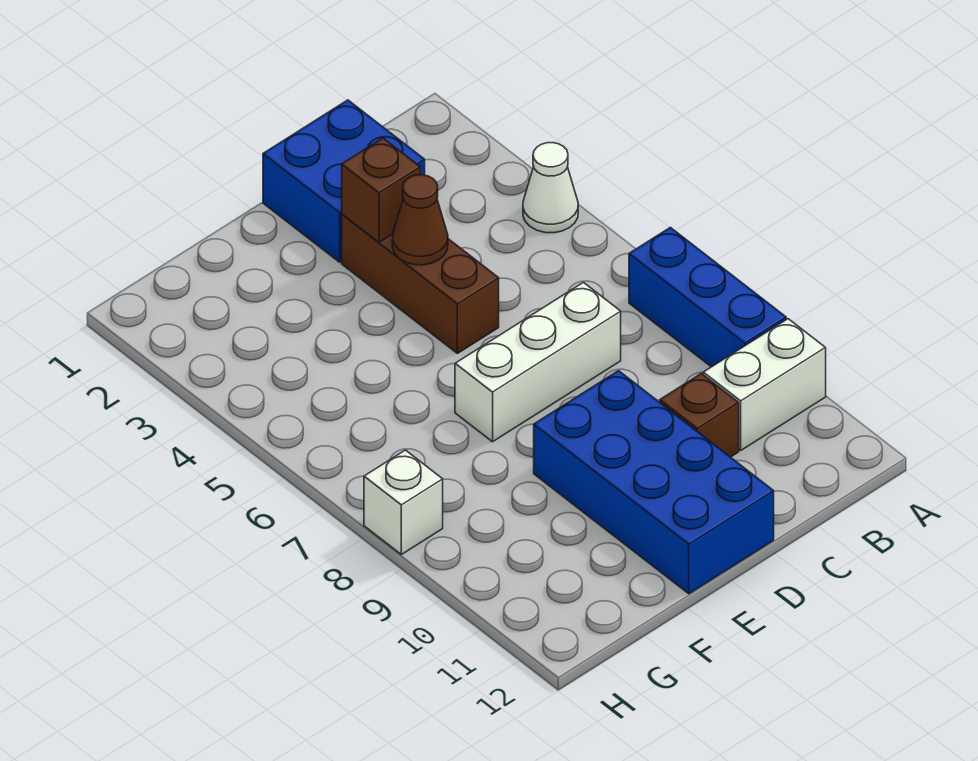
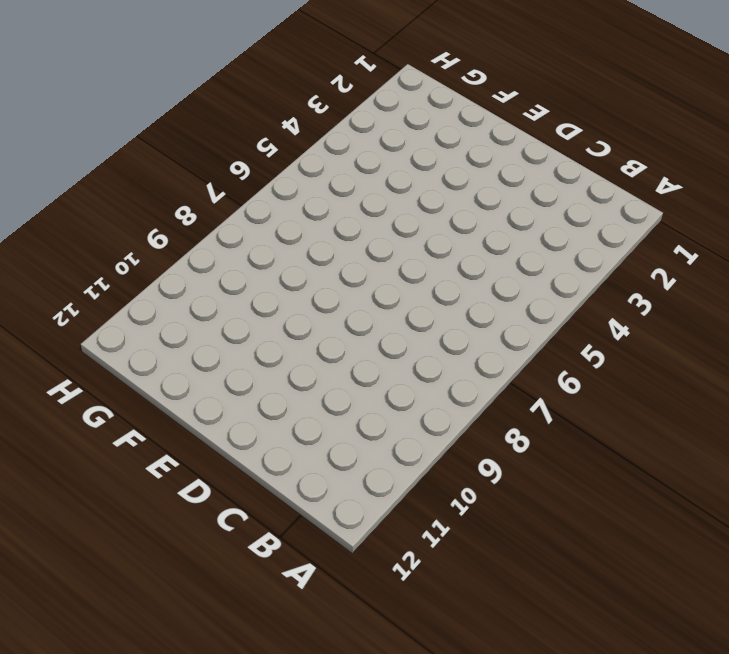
none -> white 1x1 cone [523,143,578,233]
none -> blue 1x3 brick [629,227,786,367]

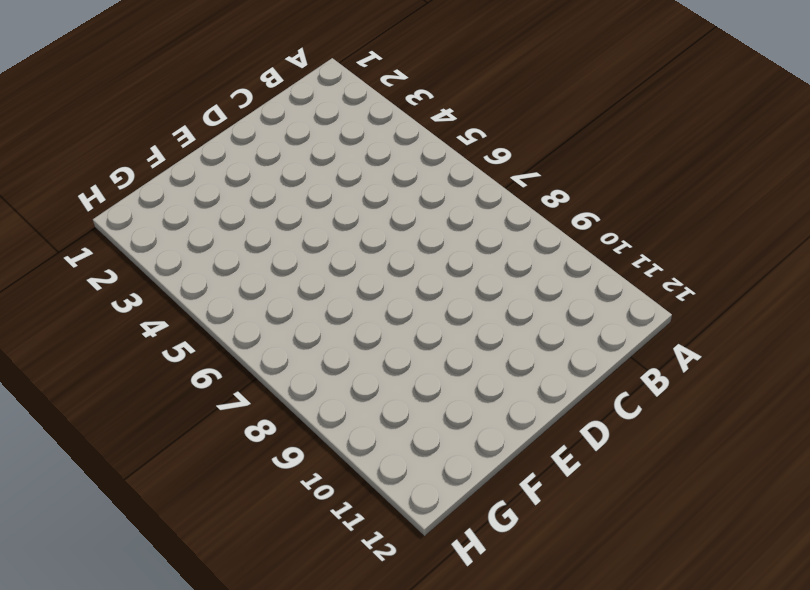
none -> white 1x1 cone [523,143,578,233]
none -> blue 1x3 brick [629,227,786,367]

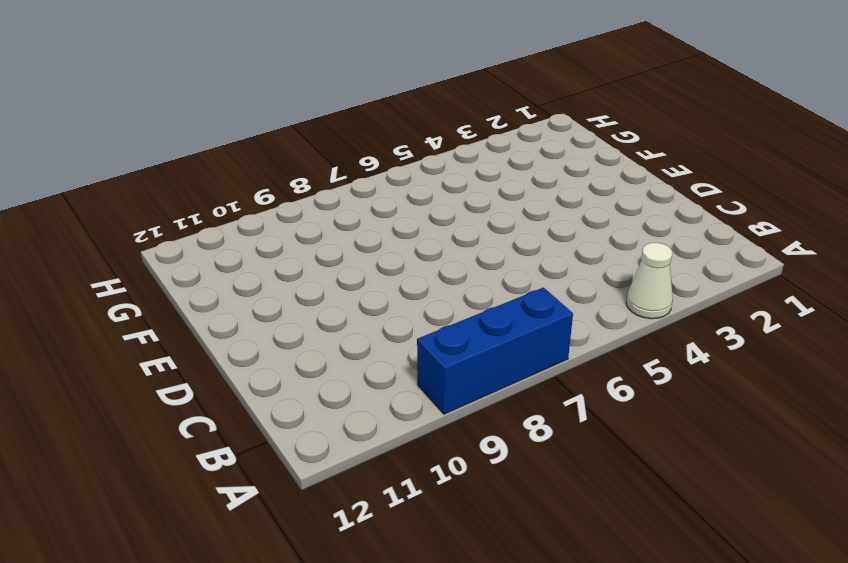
none -> white 1x2 brick [703,319,826,450]
none -> blue 2x2 brick [263,100,425,262]

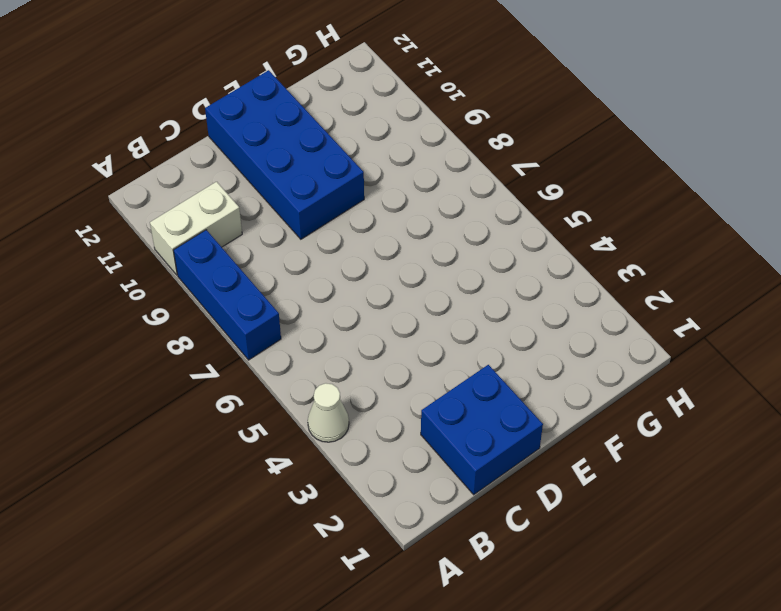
none -> white 1x3 brick [455,282,621,442]
none -> brown 1x1 brick [660,374,739,457]

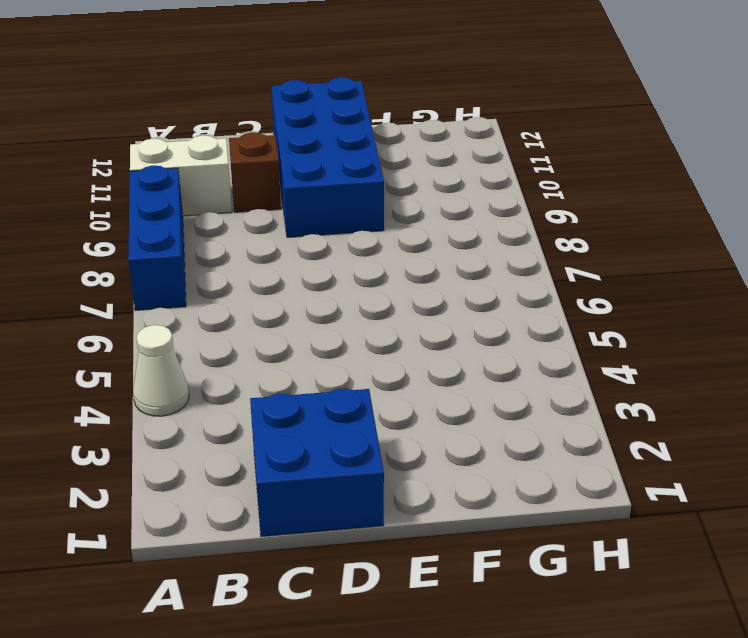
none -> white 1x3 brick [455,282,621,442]
none -> brown 1x3 brick [342,214,499,353]

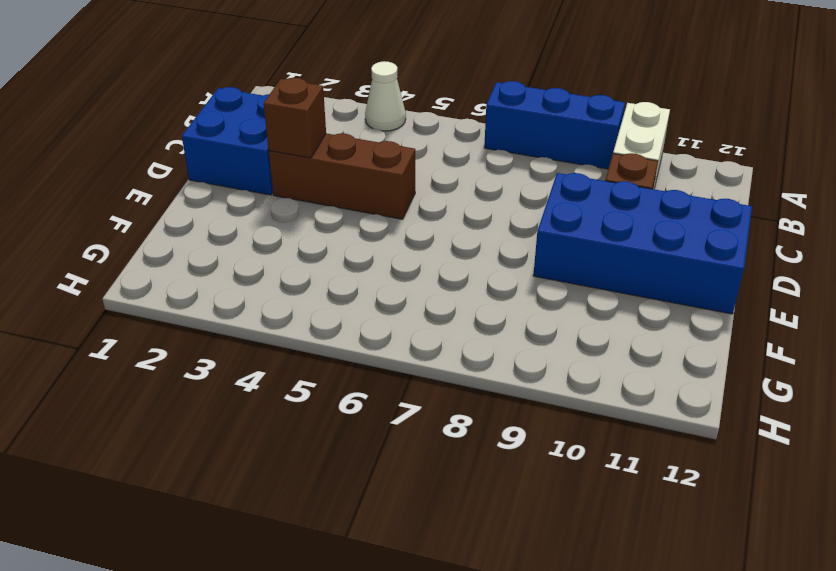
none -> white 1x3 brick [455,282,621,442]
none -> white 1x1 brick [364,450,443,554]

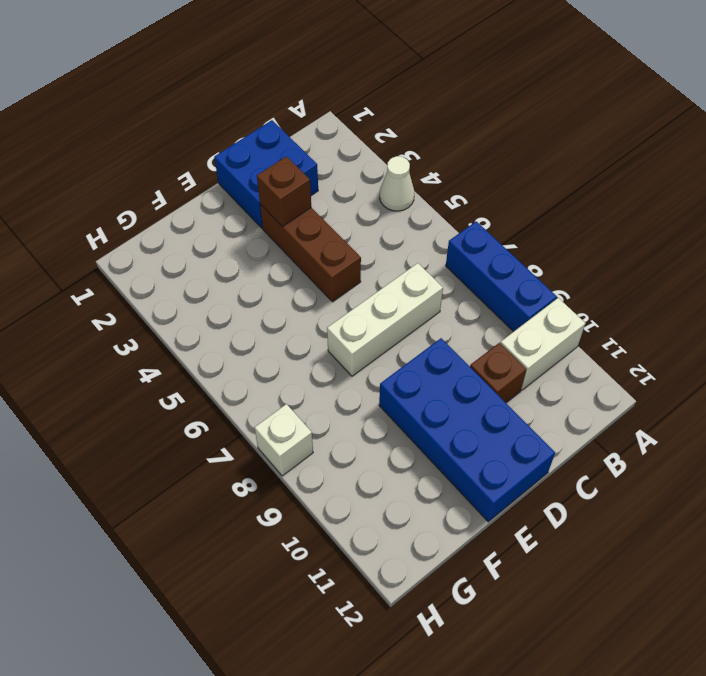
none -> brown 1x1 cone [392,175,448,265]

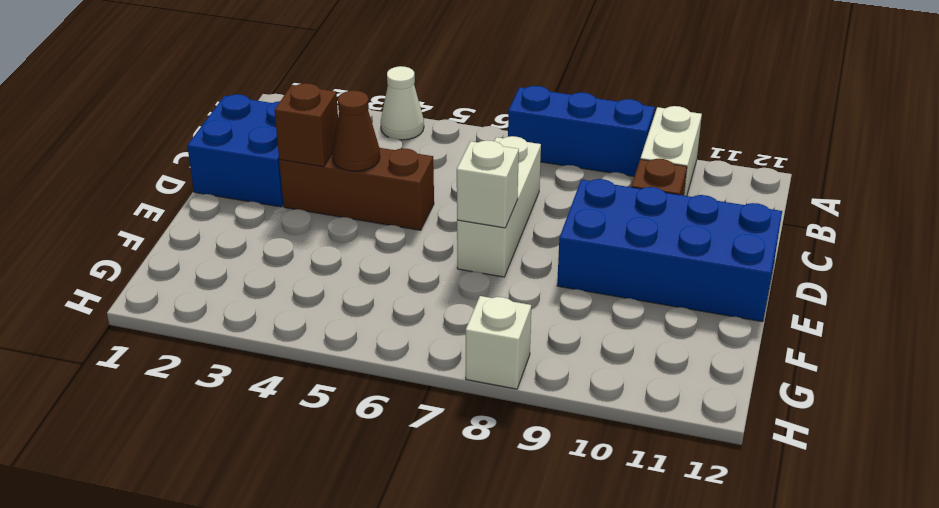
white 1x1 brick [457,140,519,228] -> none

